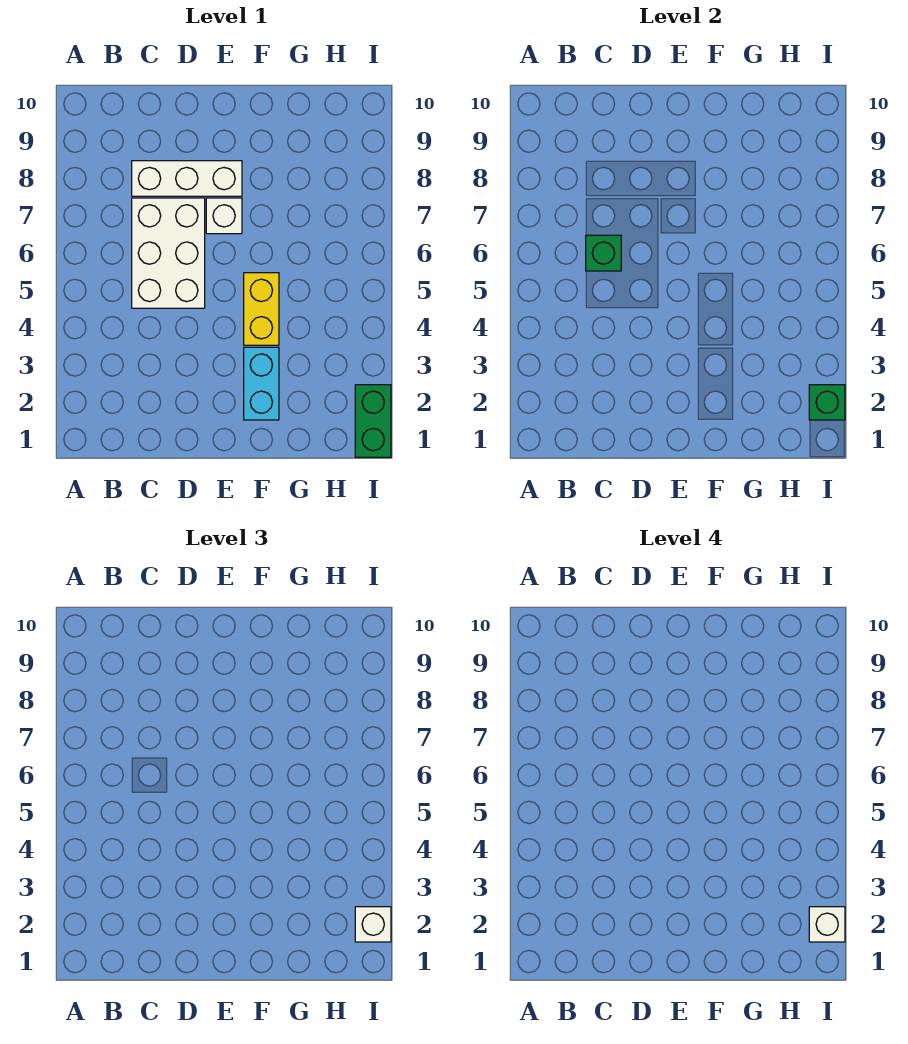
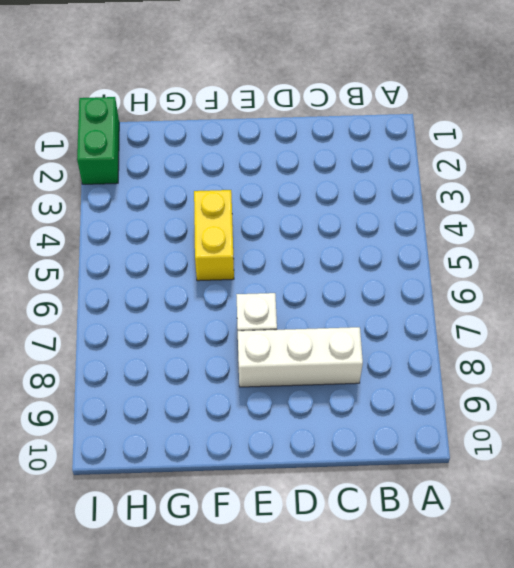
none -> white 2x3 brick [132,198,205,308]
none -> cyan 1x2 brick [244,347,279,420]

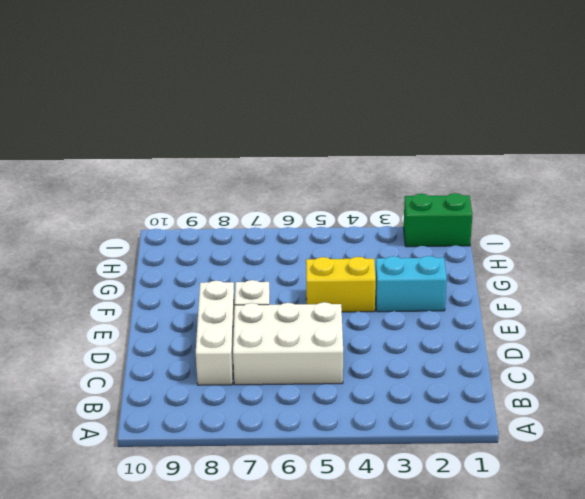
none -> green 1x1 brick [586,235,621,271]
none -> green 1x1 brick [809,385,845,420]

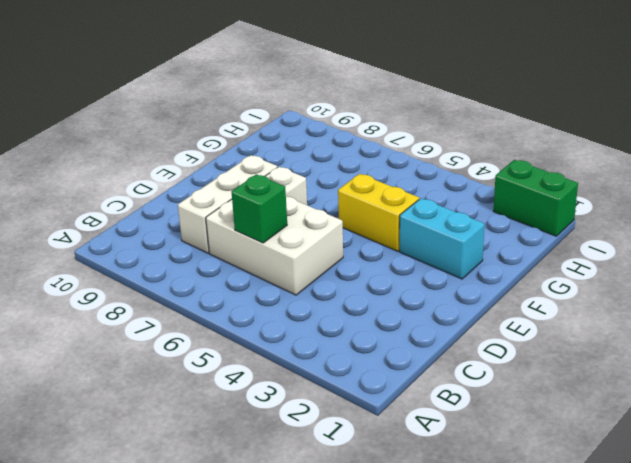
none -> green 1x1 brick [809,385,845,420]
none -> white 1x1 brick [355,907,391,942]

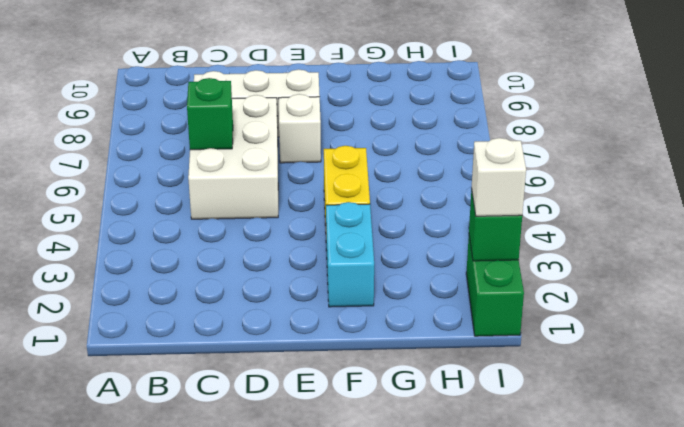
none -> white 1x1 brick [809,907,845,942]

